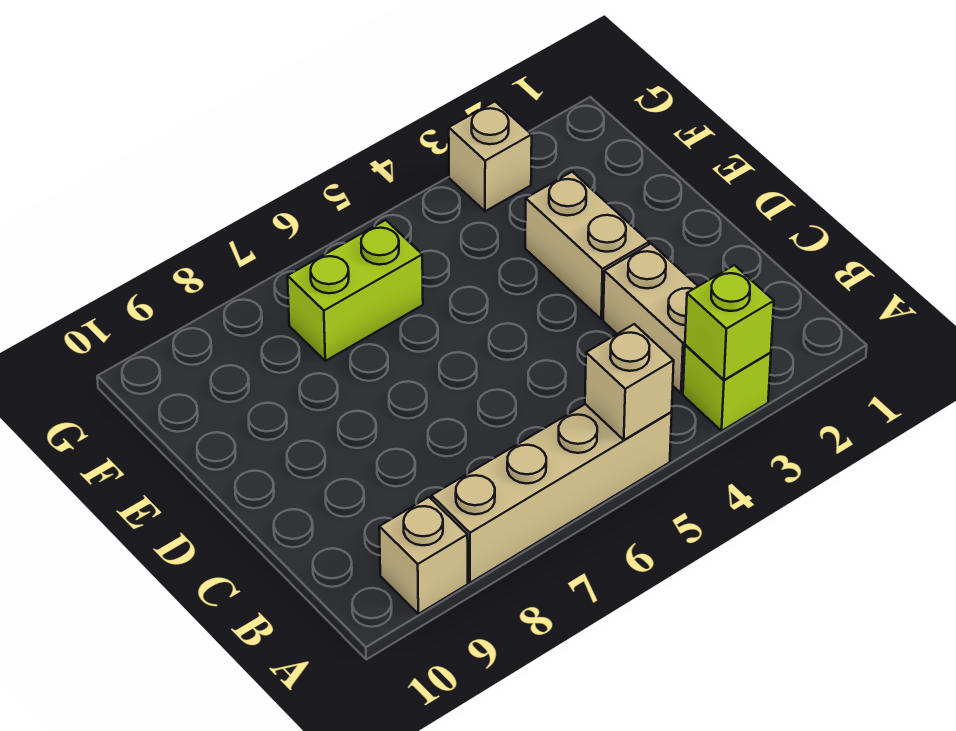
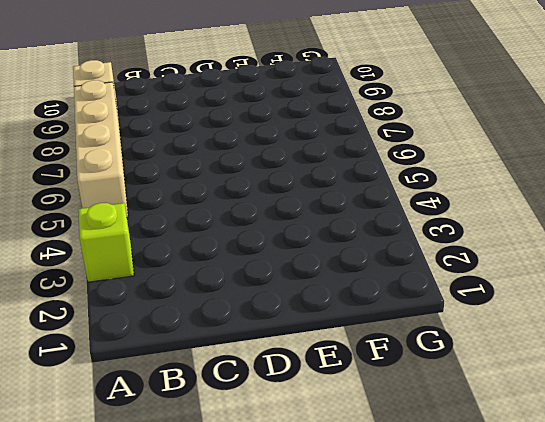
none -> tan 1x2 brick [603,244,698,393]
none -> tan 1x2 brick [525,172,649,319]

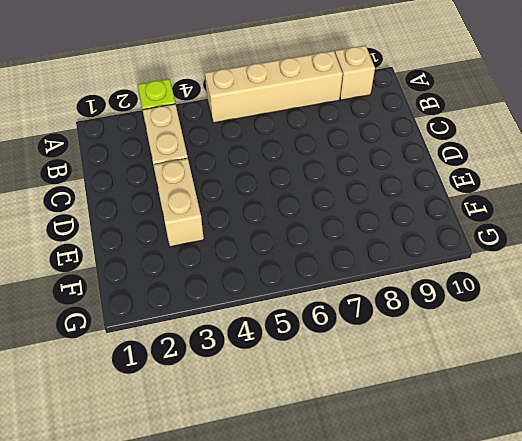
none -> lime 1x2 brick [288,220,423,361]
none -> tan 1x1 brick [449,102,532,211]

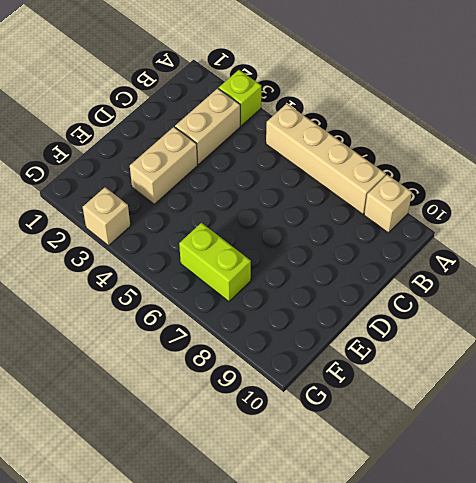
none -> lime 1x1 brick [685,265,774,380]
none -> tan 1x1 brick [585,324,674,440]

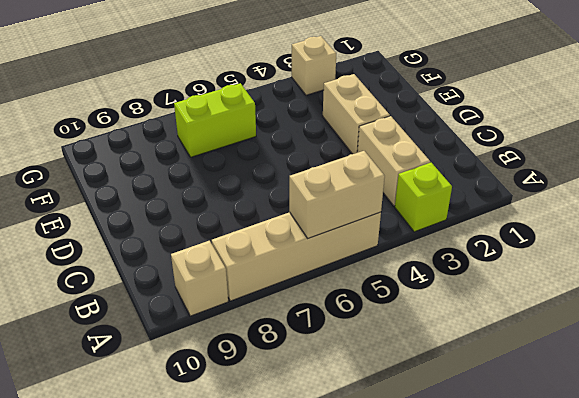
tan 1x2 brick [289,151,385,238] -> tan 1x1 brick [585,324,674,440]
none -> lime 1x1 brick [685,265,774,380]

